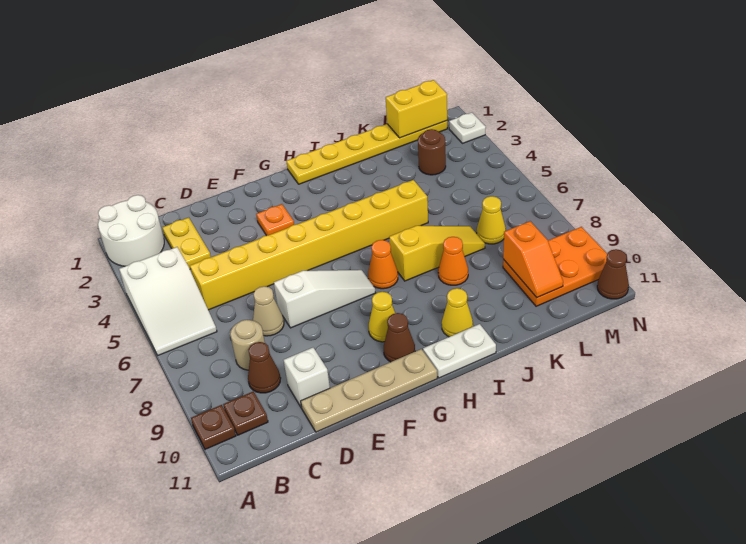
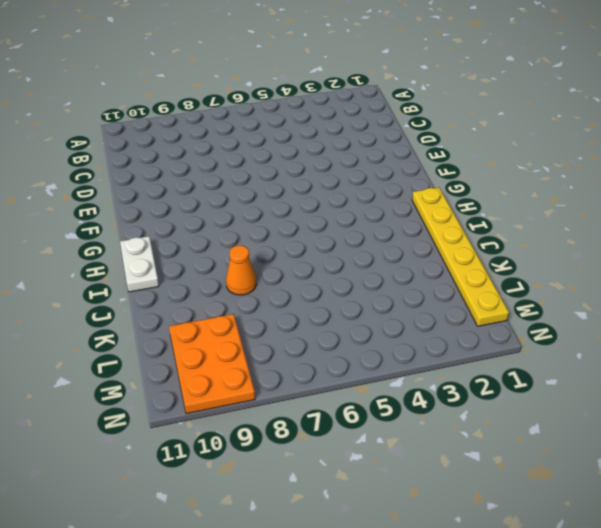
none -> white 2x2 round brick [98,195,164,266]
none -> white 2x3 slope [119,247,217,355]
none -> brown 1x1 plate [191,405,236,449]

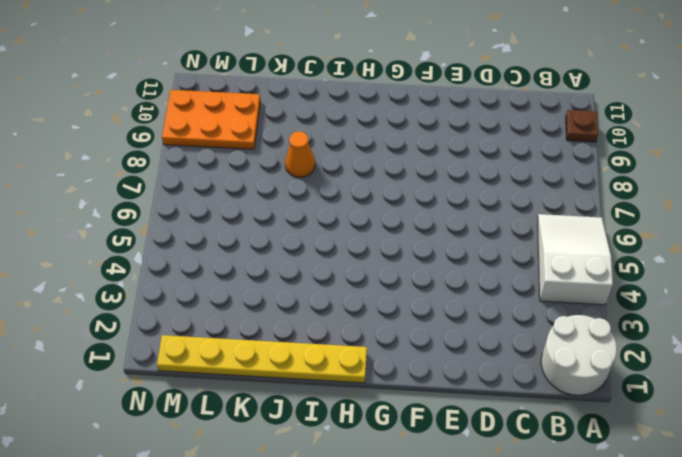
none -> brown 1x1 plate [223,391,268,435]
none -> yellow 1x2 plate [162,217,211,269]
none -> yellow 1x8 brick [190,180,428,310]

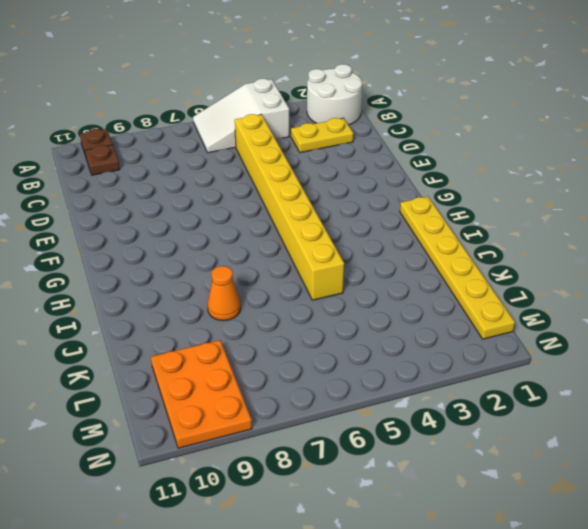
none -> tan 1x1 round brick [230,320,265,370]
none -> brown 1x1 cone [248,342,281,393]
none -> tan 1x1 cone [253,286,284,336]

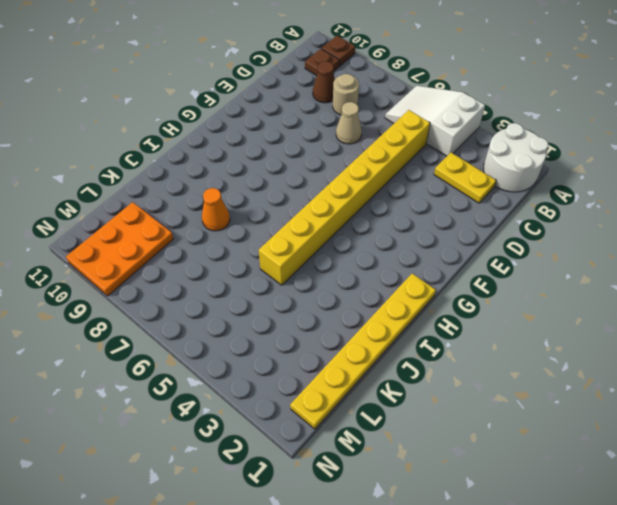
none -> white 1x1 brick [284,348,330,408]
none -> tan 1x4 plate [301,349,437,432]
none -> white 1x3 slope [274,270,375,328]

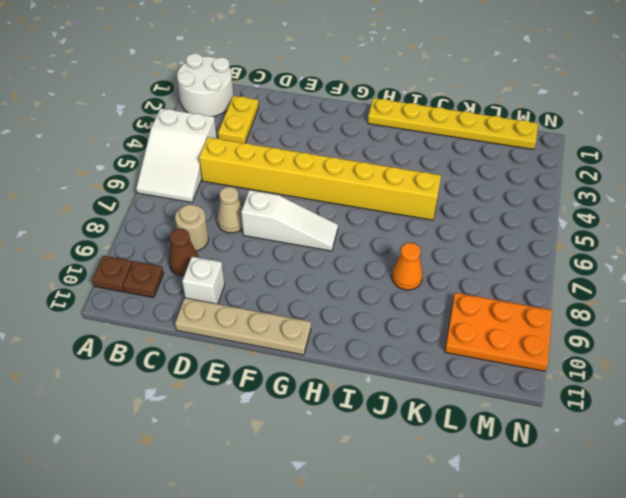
none -> orange 1x1 plate [256,204,294,236]
none -> yellow 1x1 cone [369,292,395,342]
none -> brown 1x1 cone [384,313,415,362]

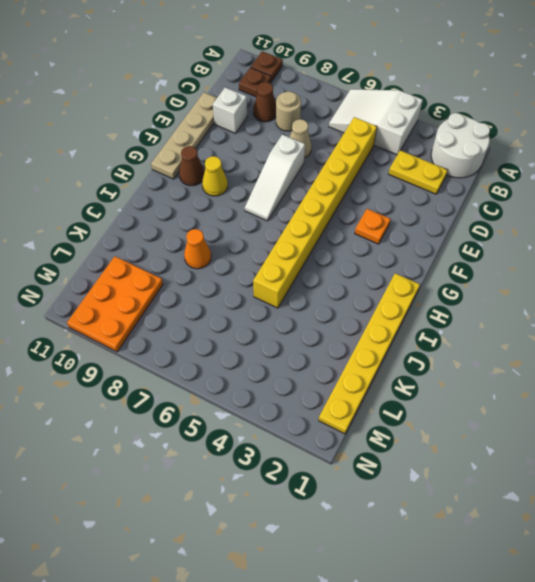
none -> orange 1x1 cone [368,240,398,289]
none -> white 1x2 plate [423,324,496,378]
none -> yellow 1x3 slope [389,226,485,281]

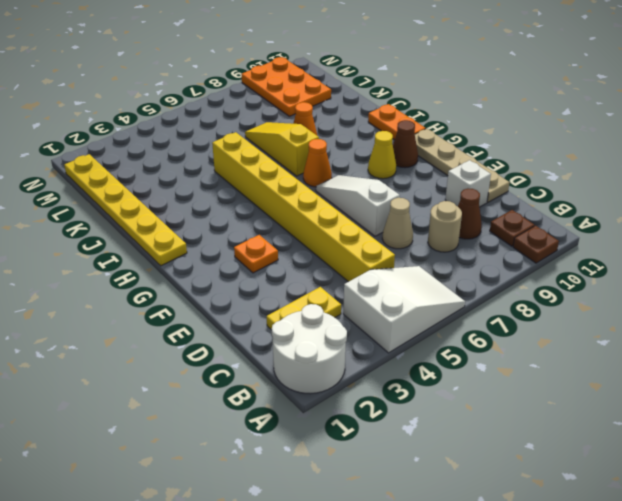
orange 1x2 plate [368,104,426,140] -> white 1x2 plate [423,324,496,378]
none -> yellow 1x1 cone [442,288,473,337]
none -> brown 1x1 round brick [418,129,446,175]
none -> yellow 1x1 cone [477,196,506,244]

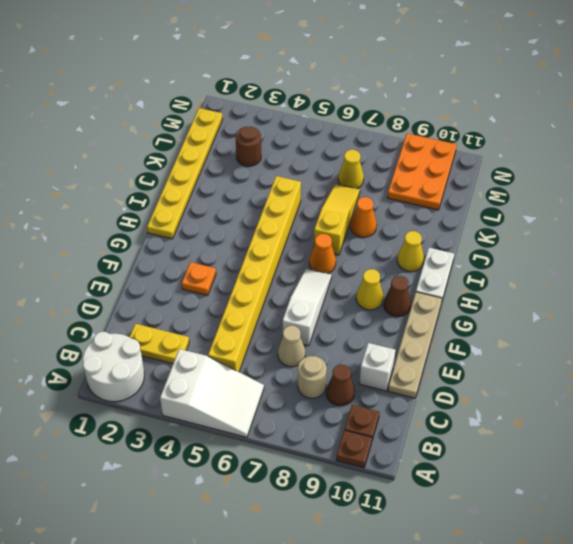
none -> white 1x1 plate [449,113,486,143]
none -> brown 1x1 cone [597,249,629,299]
none -> yellow 1x2 brick [386,80,447,138]

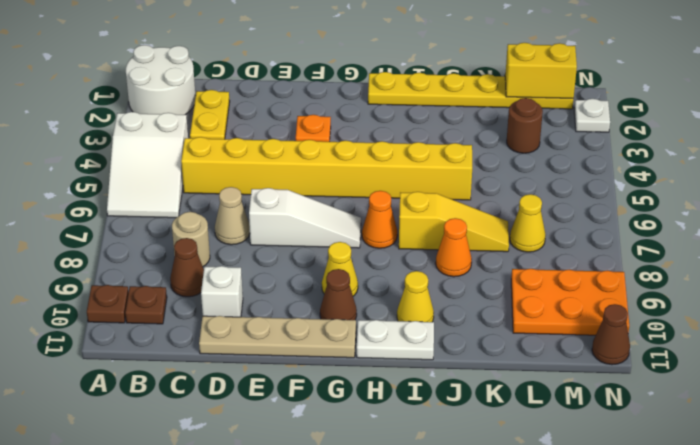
none -> orange 1x2 slope [503,221,563,297]

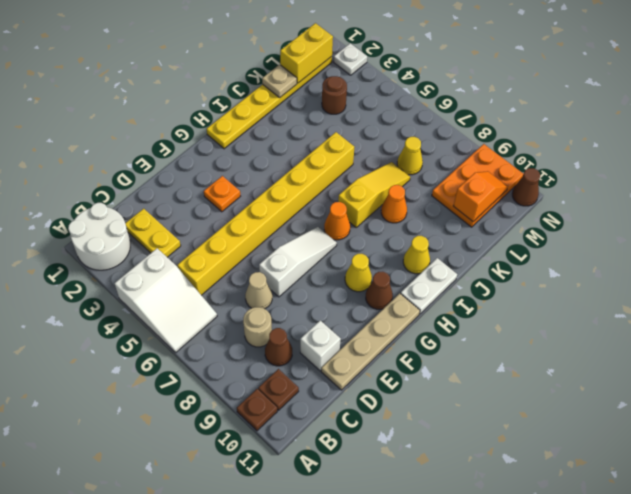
tan 1x1 plate [262,65,297,98] -> none
orange 1x2 slope [453,171,508,221] -> orange 1x2 slope turned to [503,221,563,297]

